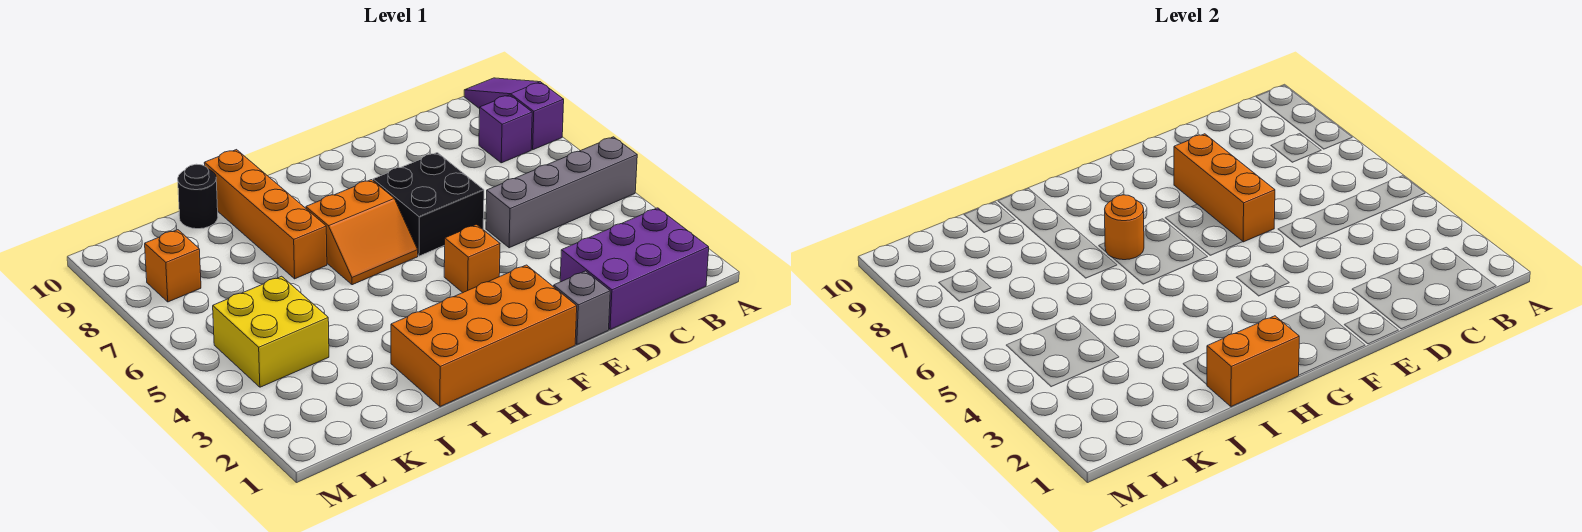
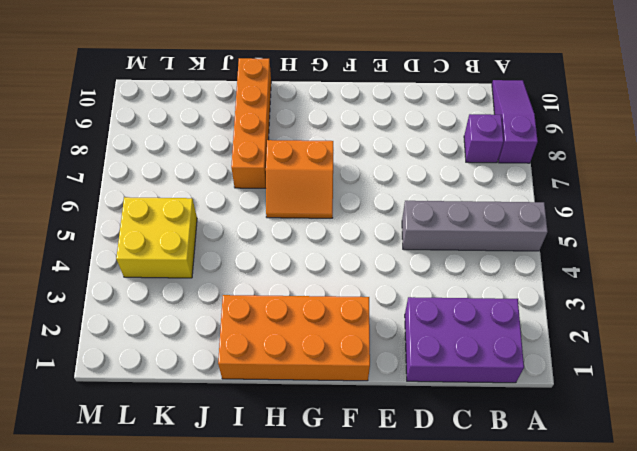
none -> grey 1x1 brick [554,271,610,344]
none -> black 2x2 brick [373,153,484,256]
none -> orange 1x1 brick [444,225,500,293]

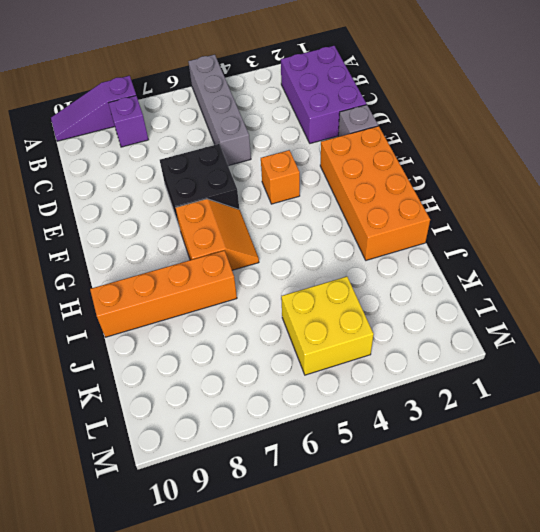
none -> black 1x1 round brick [178,164,218,229]
none -> orange 1x1 brick [145,230,201,302]
none -> orange 1x3 brick [1174,134,1275,242]

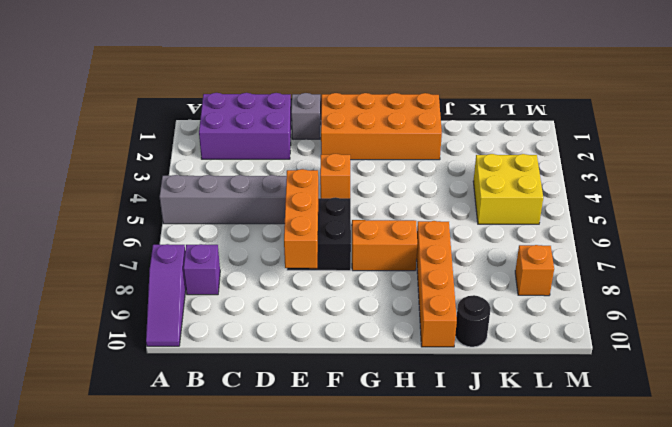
none -> orange 1x2 brick [1207,316,1299,407]
none -> orange 1x1 round brick [1105,195,1144,260]

